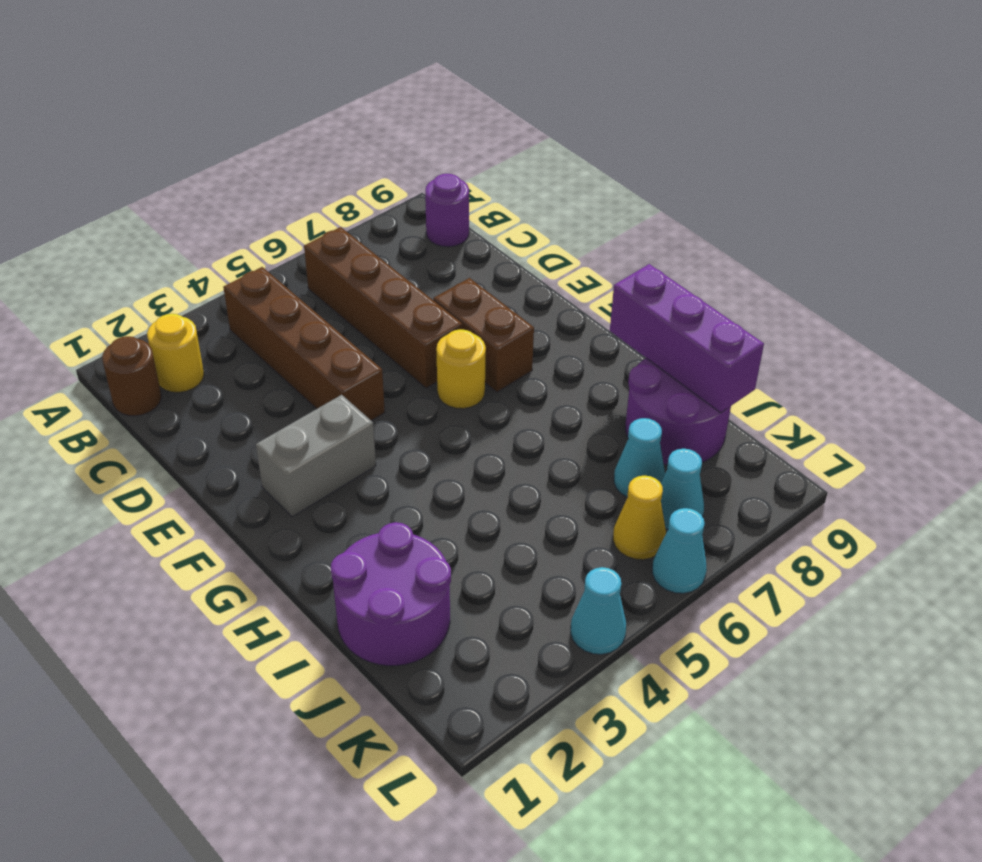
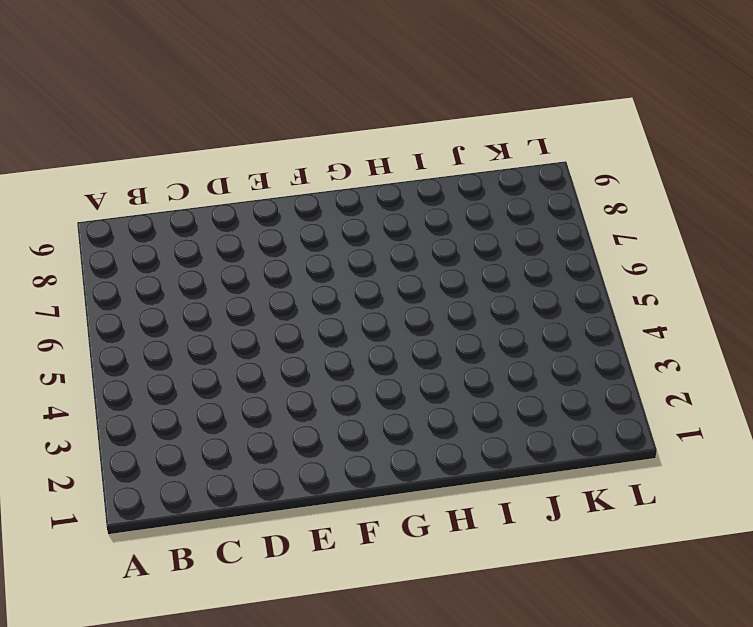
none -> brown 1x1 round brick [102,336,162,416]
none -> yellow 1x1 round brick [147,314,204,392]
none -> brown 1x4 brick [223,267,385,421]

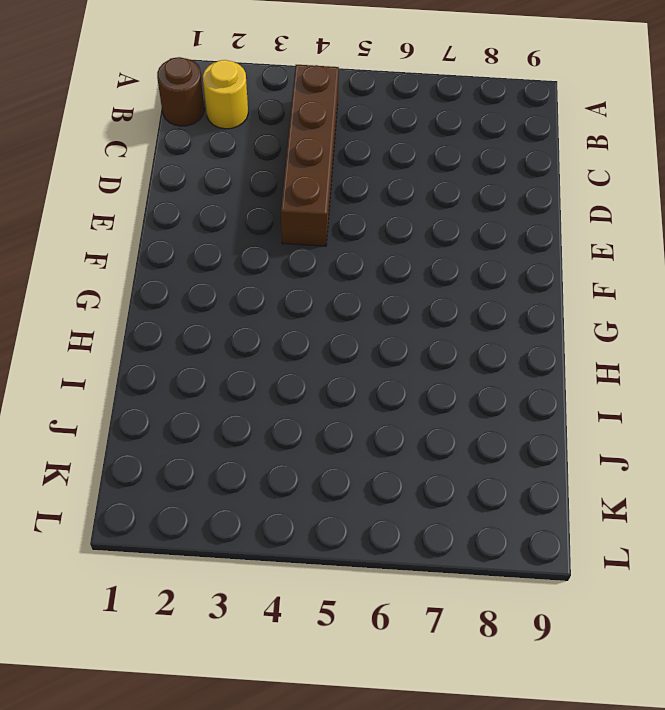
none -> brown 1x4 brick [304,227,462,388]
none -> purple 1x1 round brick [425,174,469,247]
none -> brown 1x2 brick [433,278,534,392]

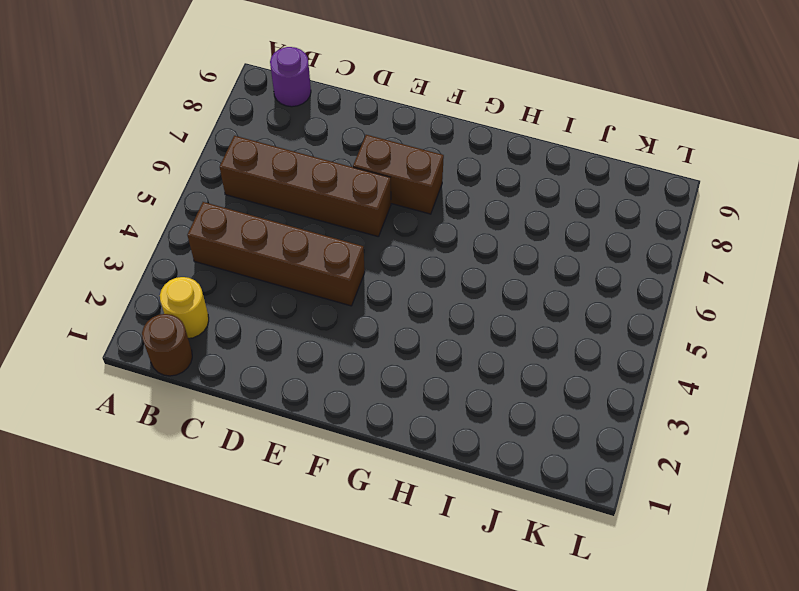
none -> grey 1x2 brick [256,395,376,517]
none -> yellow 1x1 round brick [436,329,486,409]
none -> purple 2x2 round brick [331,522,451,666]

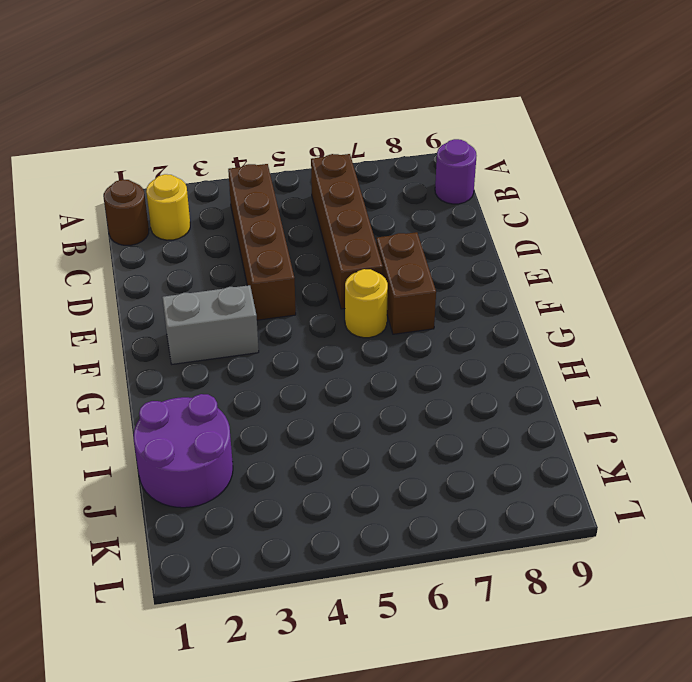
none -> purple 2x2 round brick [625,358,731,465]
none -> cyan 1x1 cone [614,418,665,497]
none -> yellow 1x1 cone [613,476,666,560]

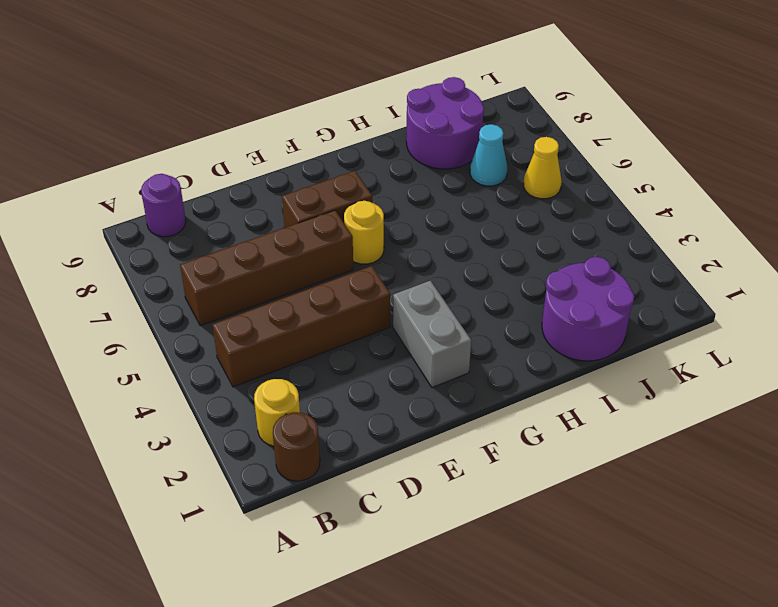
none -> cyan 1x1 cone [661,449,704,529]
none -> cyan 1x1 cone [571,567,626,654]
none -> cyan 1x1 cone [652,508,707,593]

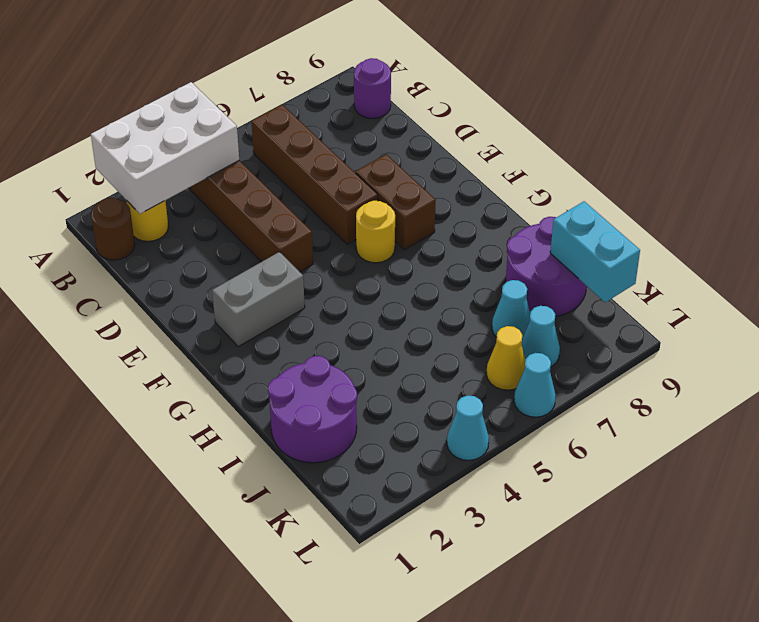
white 2x3 brick [91,82,239,214] -> none
cyan 1x2 brick [550,201,640,302] -> purple 1x3 brick [610,264,764,413]

